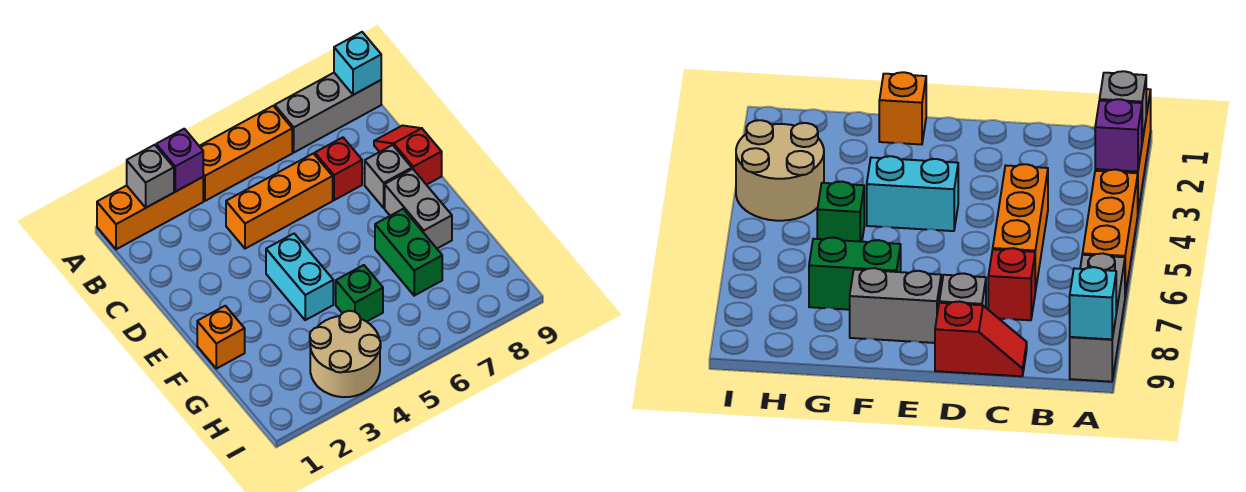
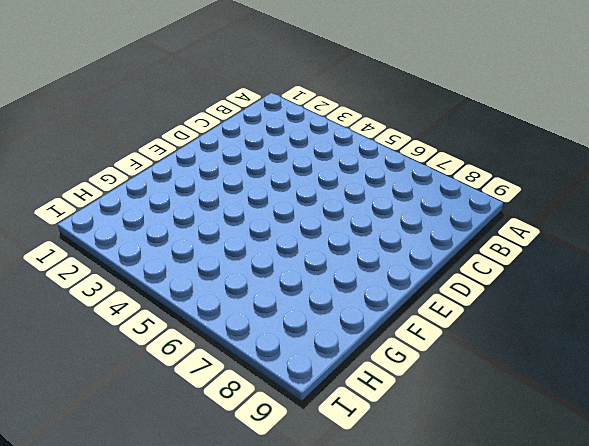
none -> orange 1x3 brick [97,177,203,249]
none -> orange 1x3 brick [200,106,292,201]
none -> grey 1x3 brick [275,73,381,152]

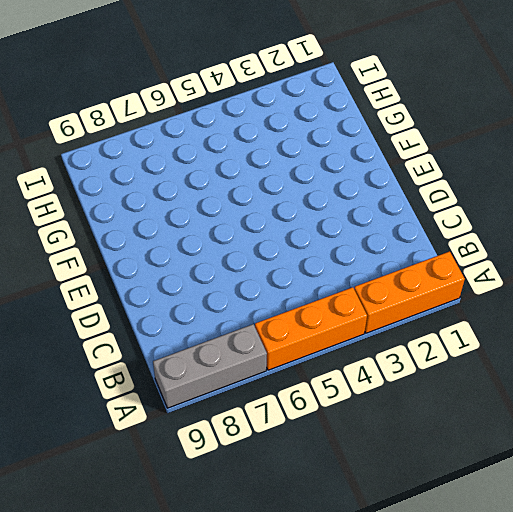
none -> orange 1x3 brick [226,153,333,249]
none -> red 1x1 brick [315,137,362,200]
none -> red 1x2 slope [374,126,442,185]

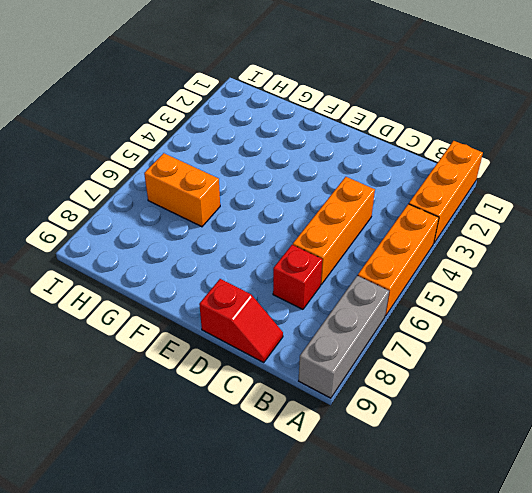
orange 1x2 brick [144,153,220,227] -> none
none -> grey 1x1 brick [365,145,412,208]
none -> cyan 1x2 brick [266,234,333,320]
none -> grey 1x2 brick [385,169,452,248]

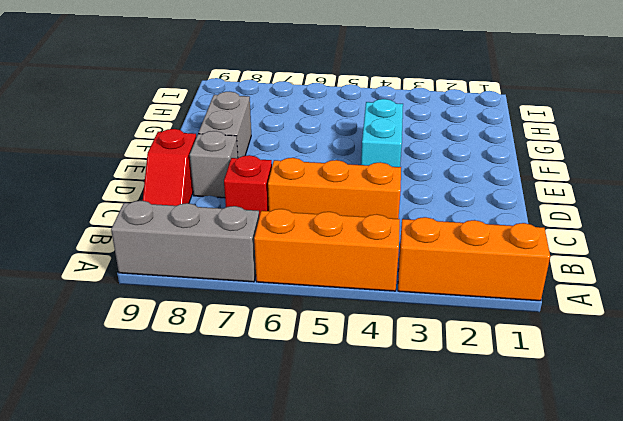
none -> orange 1x1 brick [197,306,245,369]
none -> green 1x2 brick [375,209,442,296]
none -> green 1x1 brick [336,265,383,322]

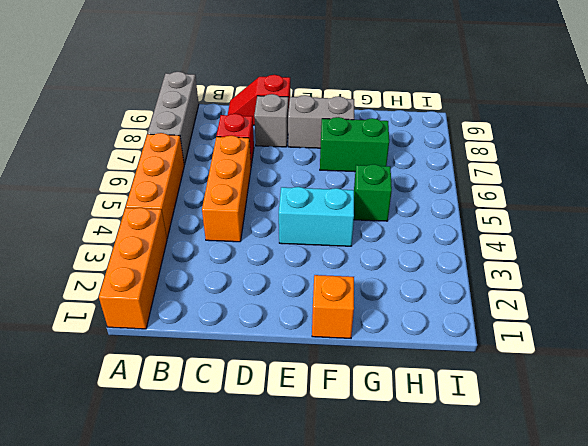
none -> tan 2x2 round brick [310,311,381,397]
none -> grey 1x1 brick [127,145,174,208]
none -> purple 1x1 brick [156,129,203,192]

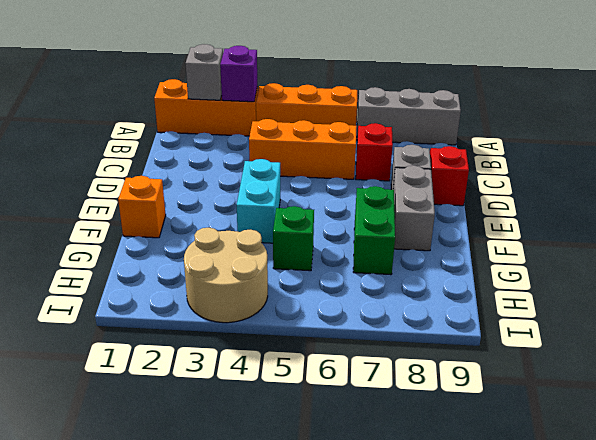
none -> cyan 1x1 brick [334,32,381,95]

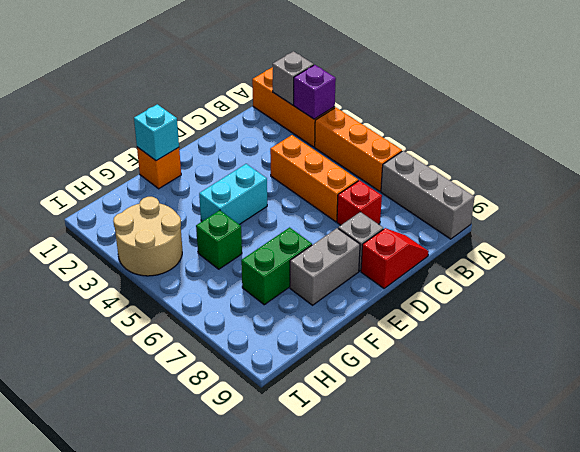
cyan 1x1 brick [134,104,179,161] -> cyan 1x1 brick moved to [334,32,381,95]

